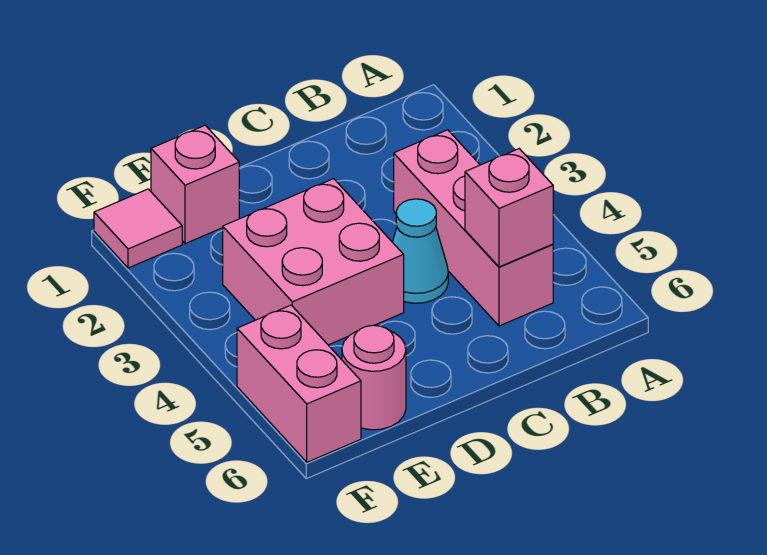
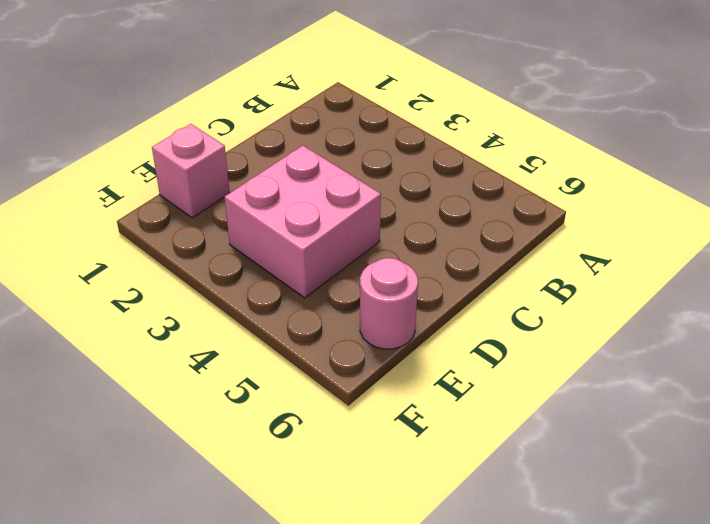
none -> pink 1x3 brick [394,130,553,326]
none -> cyan 1x1 cone [393,199,448,303]

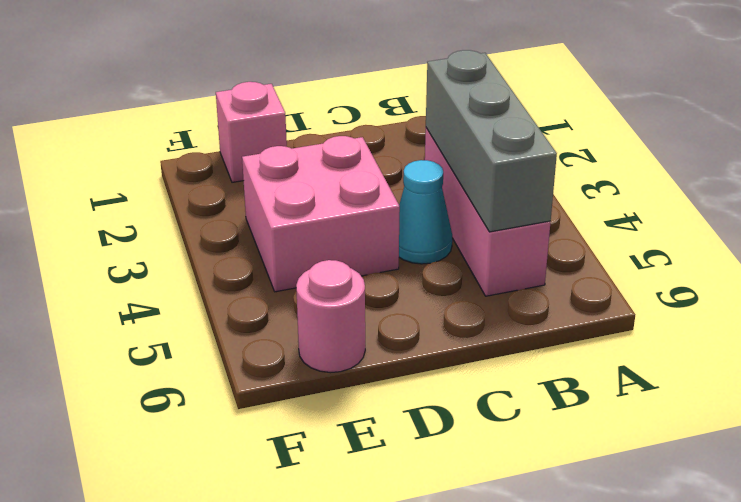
grey 1x3 brick [426,50,557,232] -> pink 1x1 brick [465,149,553,267]
none -> pink 1x1 tile [94,189,182,268]
none -> pink 1x2 brick [237,305,361,462]

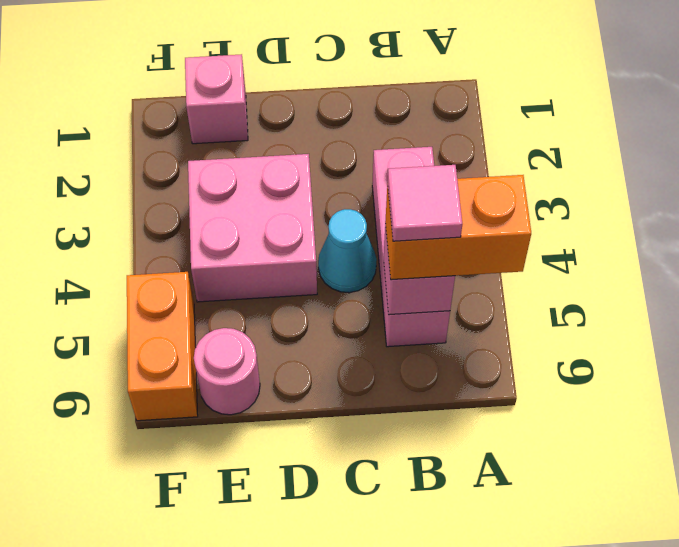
orange 1x2 brick [385,175,531,280] -> none
pink 1x1 tile [387,165,462,241] -> pink 1x1 tile moved to [94,189,182,268]
orange 1x2 brick [127,272,198,421] -> pink 1x2 brick [237,305,361,462]

